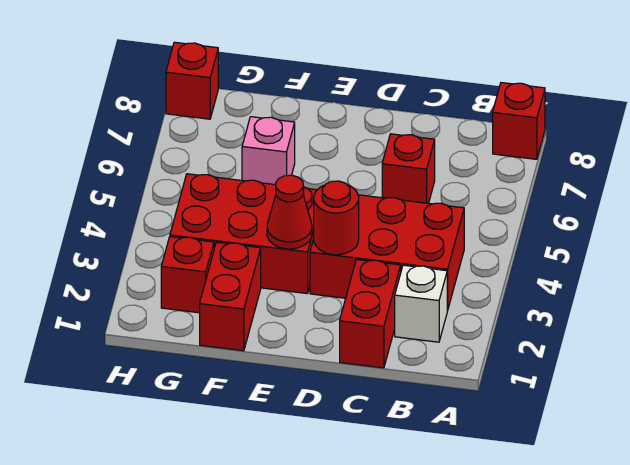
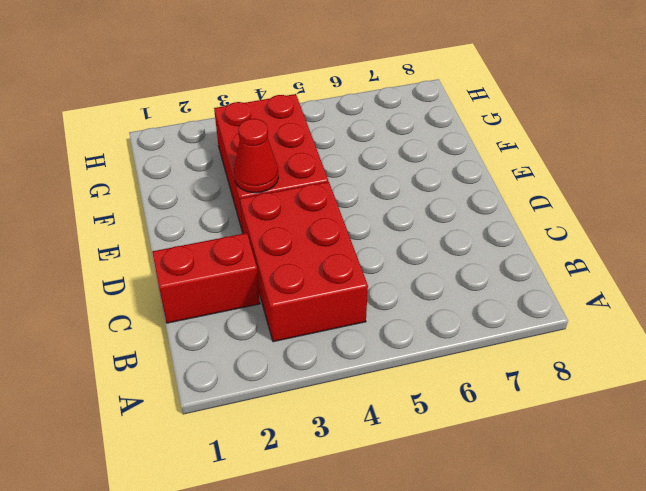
none -> red 1x1 brick [493,83,545,159]
none -> white 1x1 brick [395,265,447,342]
none -> red 1x1 brick [382,134,435,203]

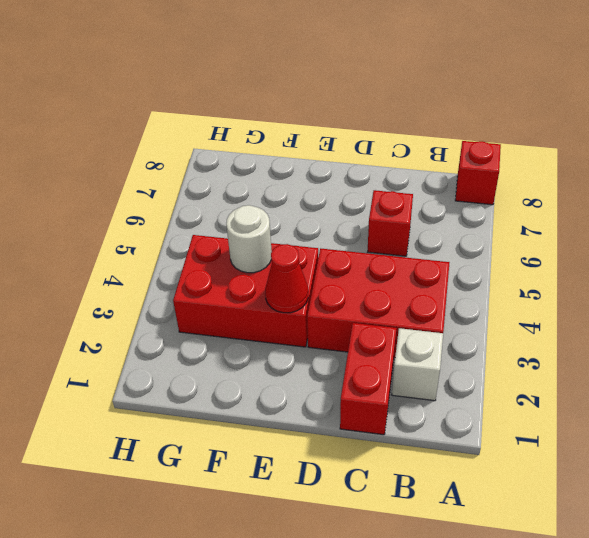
white 1x1 round brick [226,205,272,273] -> none
none -> red 1x2 brick [200,242,261,351]
none -> pink 1x1 brick [242,117,295,185]
none -> red 1x1 brick [161,237,214,313]

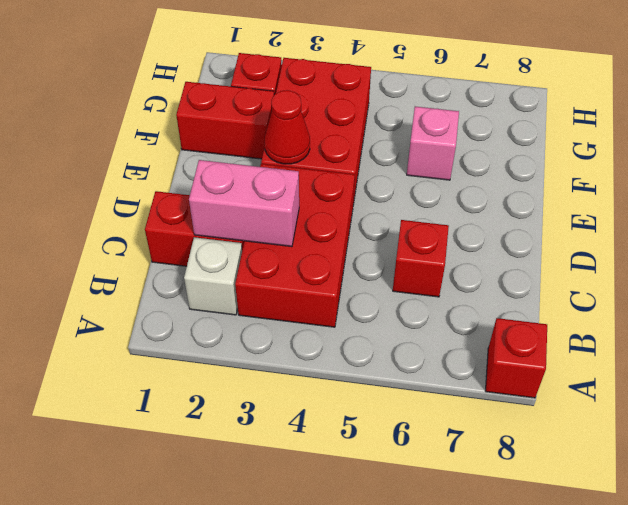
pink 1x2 brick [189,160,299,247] -> none
none -> red 1x1 brick [166,42,218,119]
none -> red 1x1 round brick [314,181,359,255]

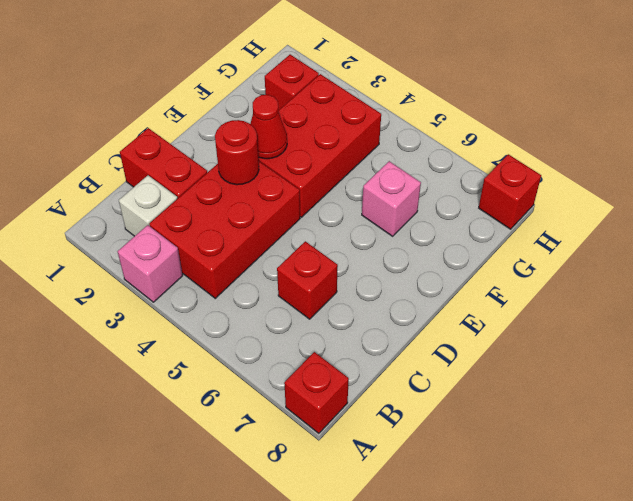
pink 1x1 brick [118,225,183,302] -> none
none -> red 1x2 brick [200,242,261,351]

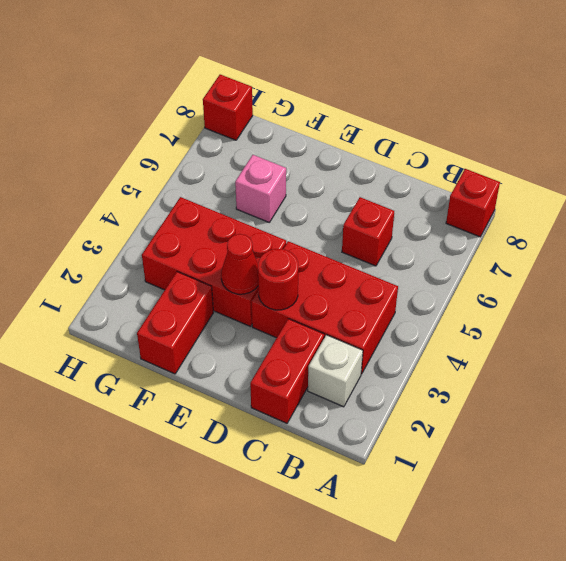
none -> red 1x1 brick [161,237,214,313]

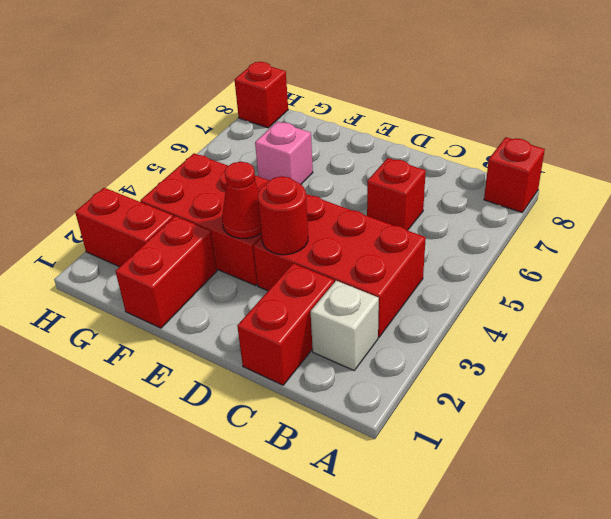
red 1x2 brick [75,188,173,267] -> red 1x1 brick [161,237,214,313]

